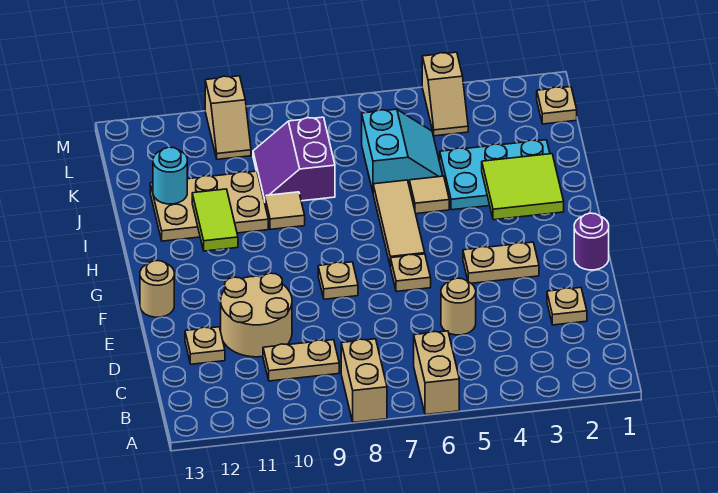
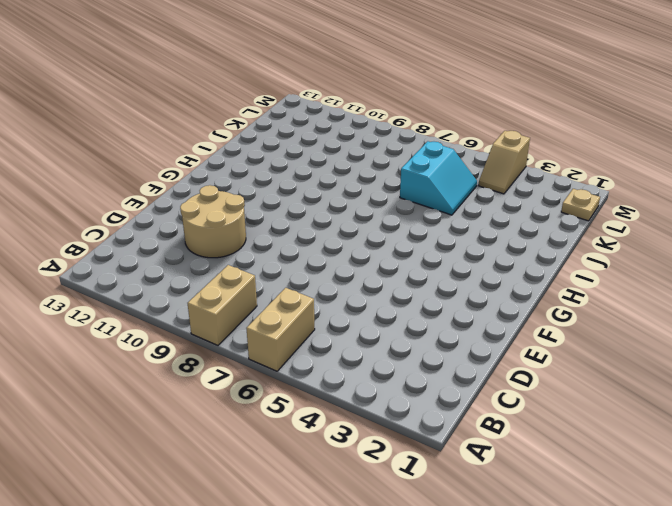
none -> tan 1x2 plate [263,340,339,381]
none -> tan 1x1 plate [547,288,587,325]
none -> tan 1x1 round brick [441,278,476,335]

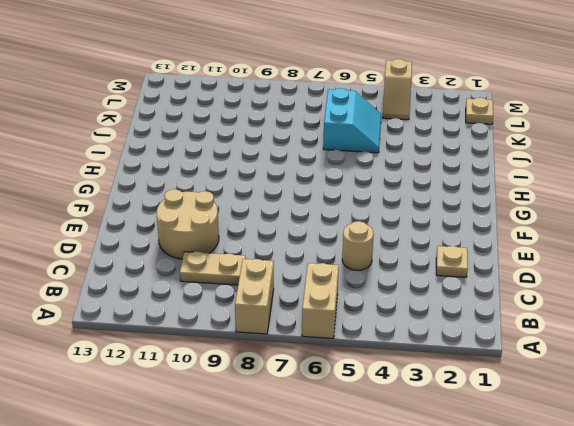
none -> tan 1x1 plate [185,327,225,364]
none -> purple 1x1 round brick [574,213,609,270]
none -> tan 1x2 plate [463,242,539,283]

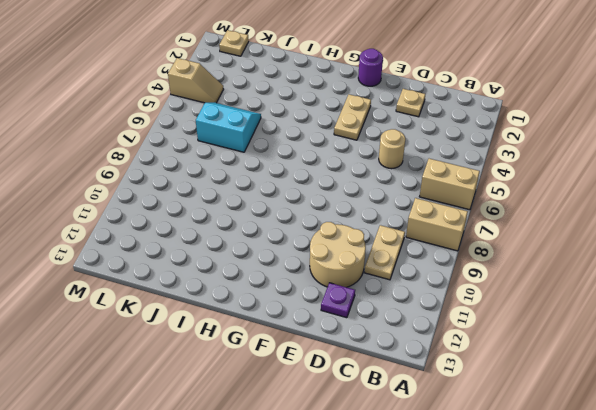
purple 1x1 plate [321,283,355,318] -> tan 1x1 plate [185,327,225,364]
none -> tan 1x1 plate [391,254,431,292]
none -> tan 1x1 plate [318,262,358,299]
none -> tan 1x1 round brick [140,261,174,317]

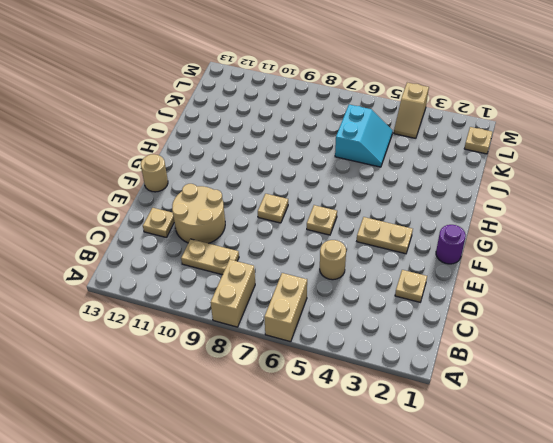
none -> tan 1x3 tile [373,180,425,267]
none -> cyan 2x3 plate [440,140,550,210]
none -> tan 1x1 tile [409,176,449,214]

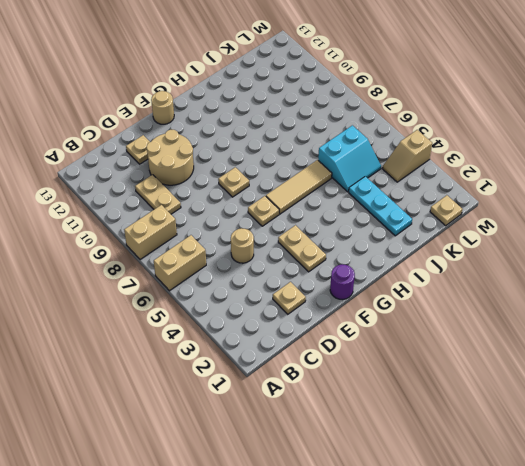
cyan 1x3 plate [349,176,412,236] -> cyan 2x3 plate [440,140,550,210]
none -> tan 1x1 tile [409,176,449,214]
none -> tan 1x1 tile [265,192,305,229]
none -> tan 2x3 plate [150,171,268,241]

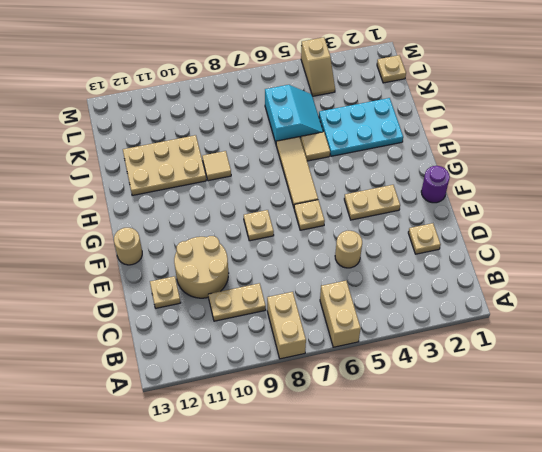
none -> purple 2x2 slope [253,117,335,202]
none -> tan 1x2 slope [205,76,251,159]
none -> lime 2x2 tile [482,154,564,220]

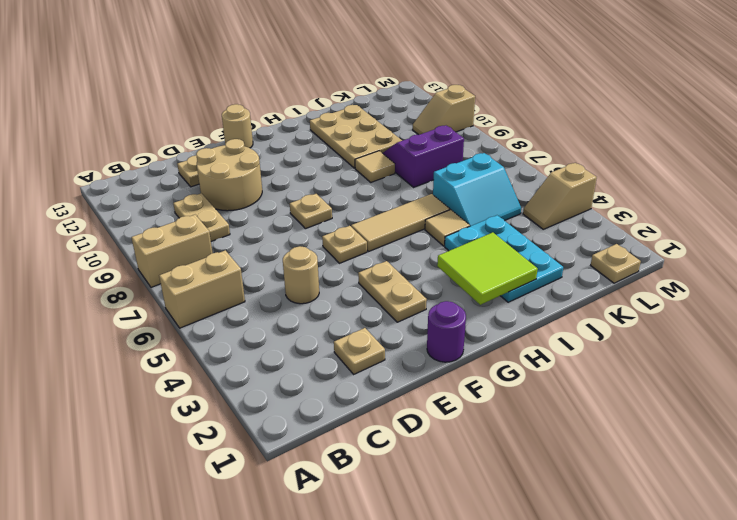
none -> lime 1x2 tile [192,189,238,251]
none -> cyan 1x1 round brick [153,147,187,204]

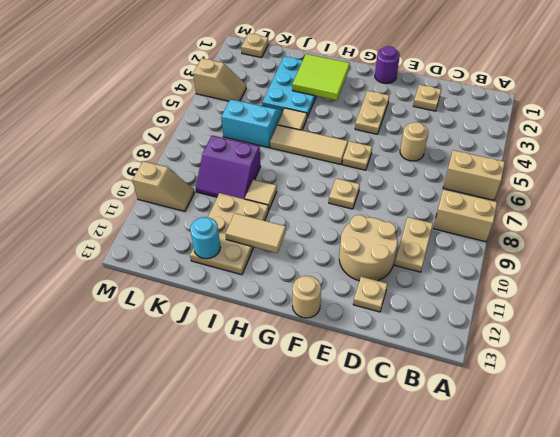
tan 1x2 tile [225,213,286,253] -> lime 1x2 tile [192,189,238,251]

